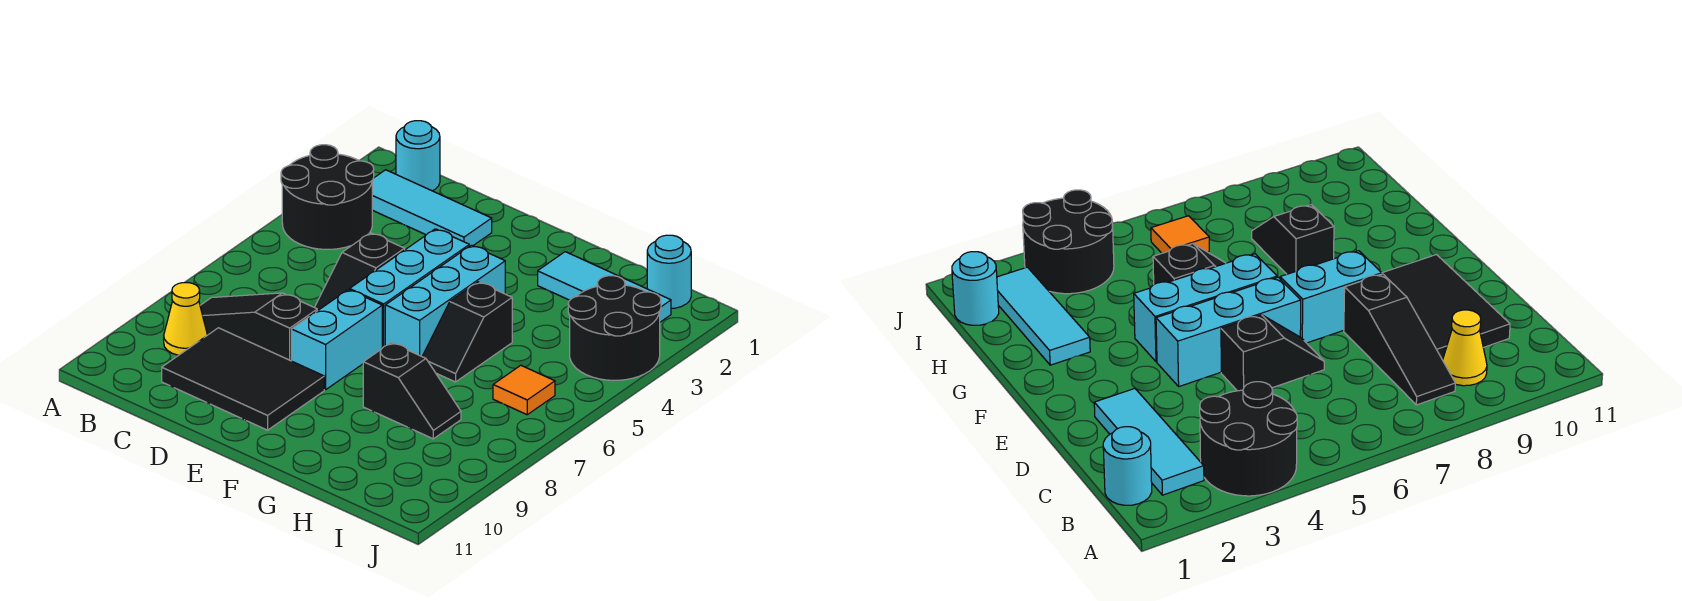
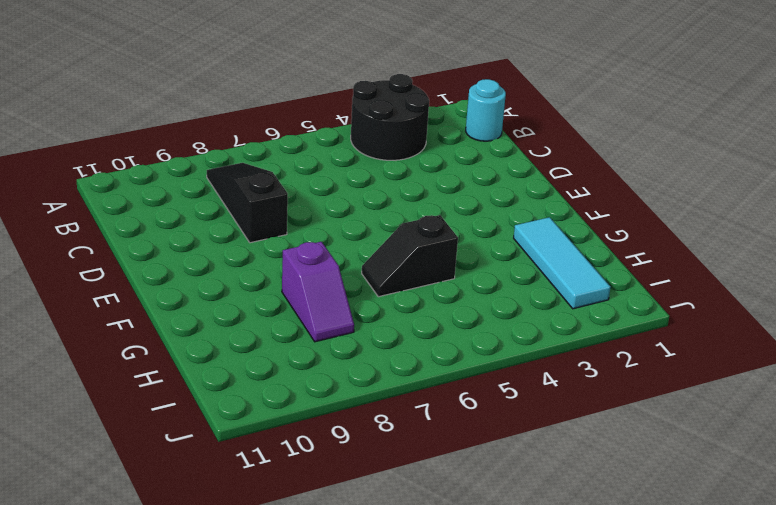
purple 1x2 slope [282,242,354,342] -> black 1x2 slope [363,343,461,439]
none -> cyan 1x3 tile [372,170,492,246]
none -> yellow 1x1 cone [164,283,207,355]
none -> black 2x3 tile [162,328,324,430]

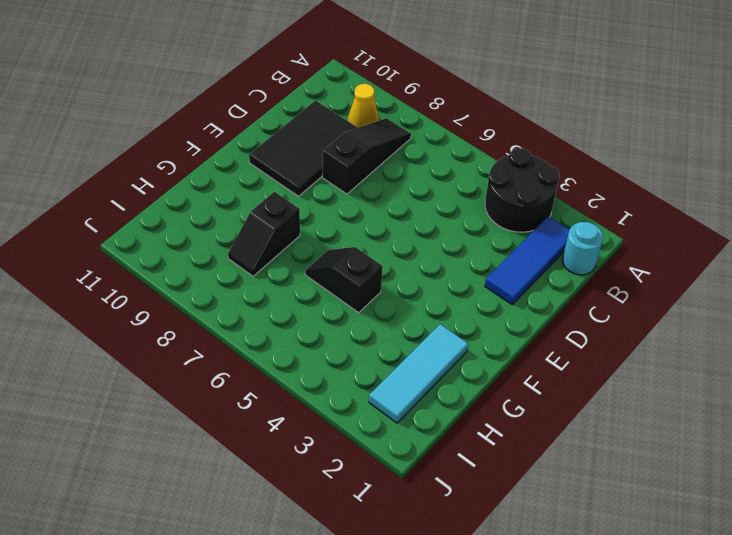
blue 1x3 tile [485,216,569,305] -> cyan 1x3 tile [372,170,492,246]
none -> black 1x2 slope [315,233,405,311]
none -> cyan 1x3 brick [350,229,469,348]
none -> cyan 1x2 brick [292,290,382,390]

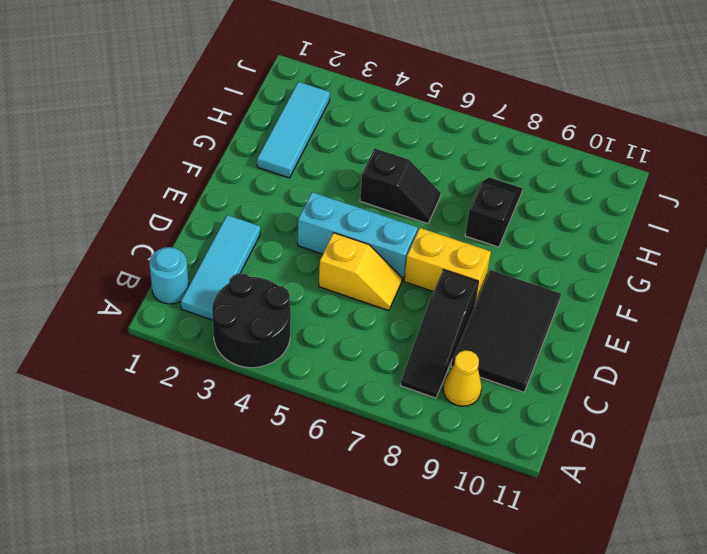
yellow 1x2 slope [319,233,402,311] -> black 1x2 slope [315,233,405,311]
yellow 1x2 brick [404,228,491,304] -> cyan 1x2 brick [292,290,382,390]
none -> cyan 1x3 brick [385,245,505,356]
none -> cyan 1x1 round brick [647,235,691,308]
none -> black 2x2 round brick [568,276,661,380]

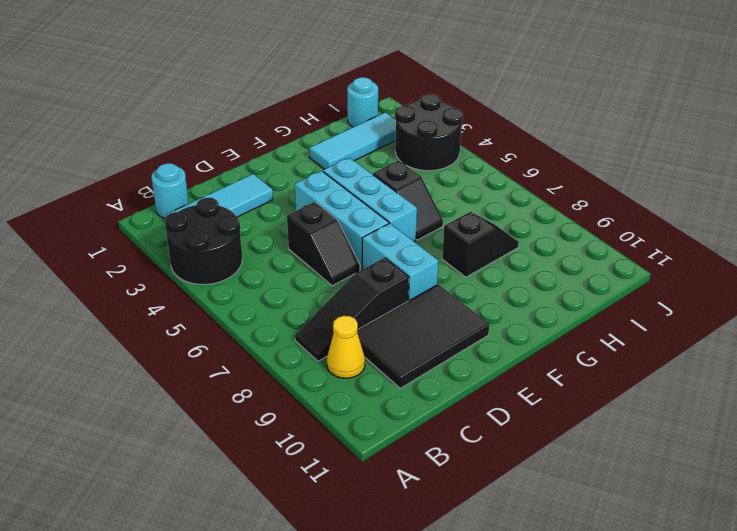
none -> orange 1x1 tile [493,365,555,415]

